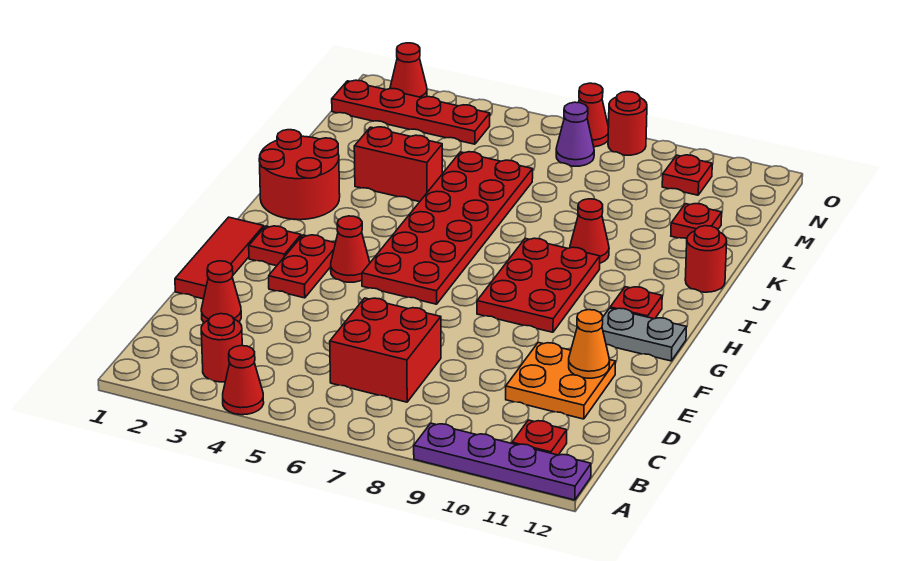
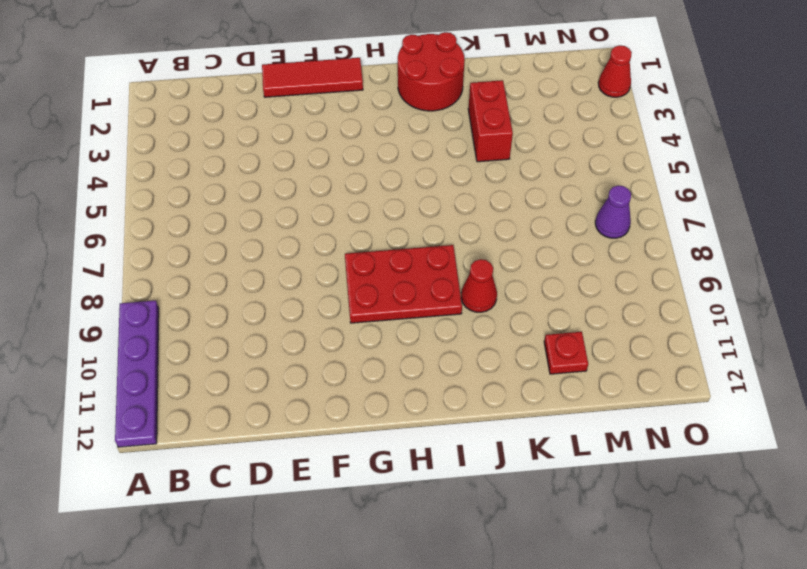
none -> red 1x1 cone [223,346,264,415]
none -> red 1x1 round brick [201,314,242,382]
none -> red 1x1 plate [512,420,567,455]

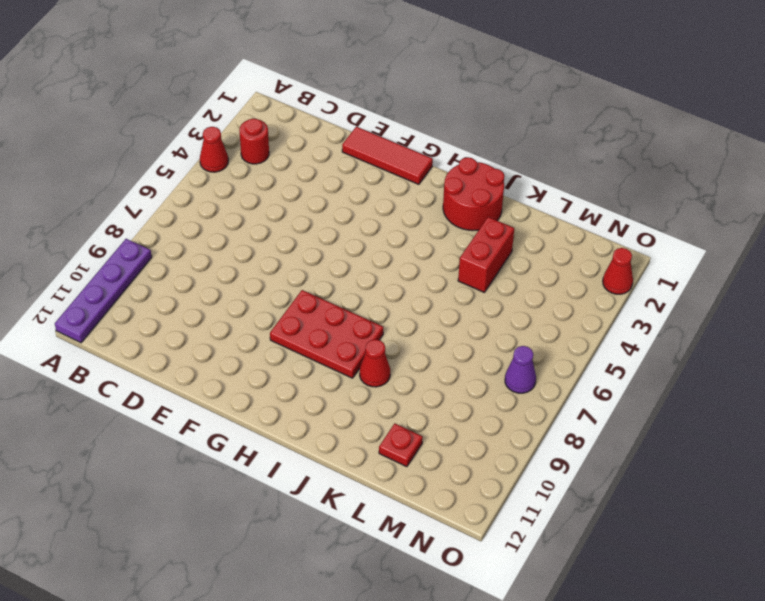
none -> red 1x1 plate [512,420,567,455]
none -> red 2x2 brick [330,298,441,402]
none -> red 1x1 cone [201,261,241,323]

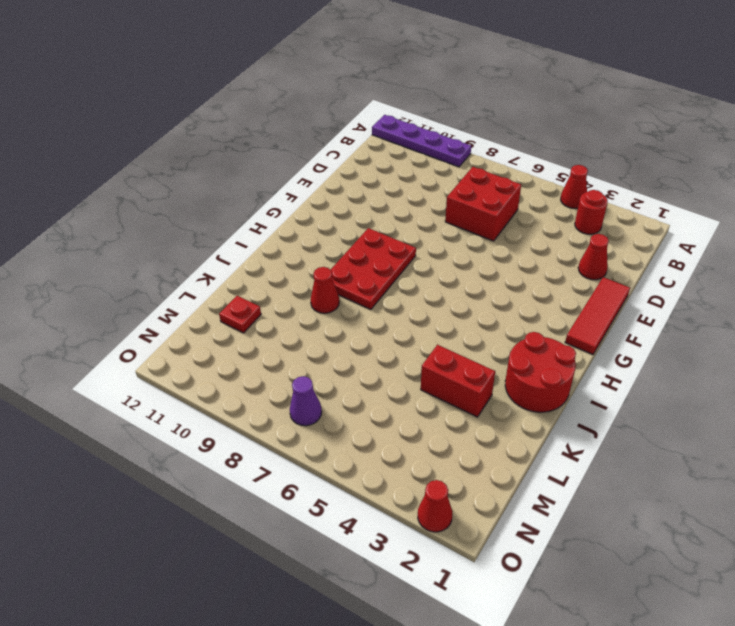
none -> red 1x1 plate [512,420,567,455]
none -> orange 2x2 plate [506,342,616,419]
none -> red 1x2 plate [269,235,335,298]

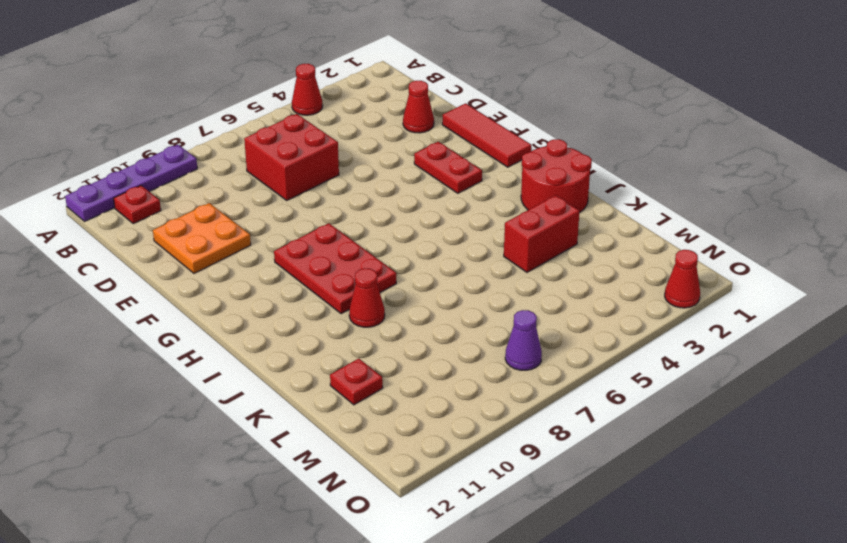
none -> red 1x1 round brick [201,314,242,382]
none -> red 1x1 plate [249,226,301,266]
none -> red 1x1 cone [331,216,370,282]

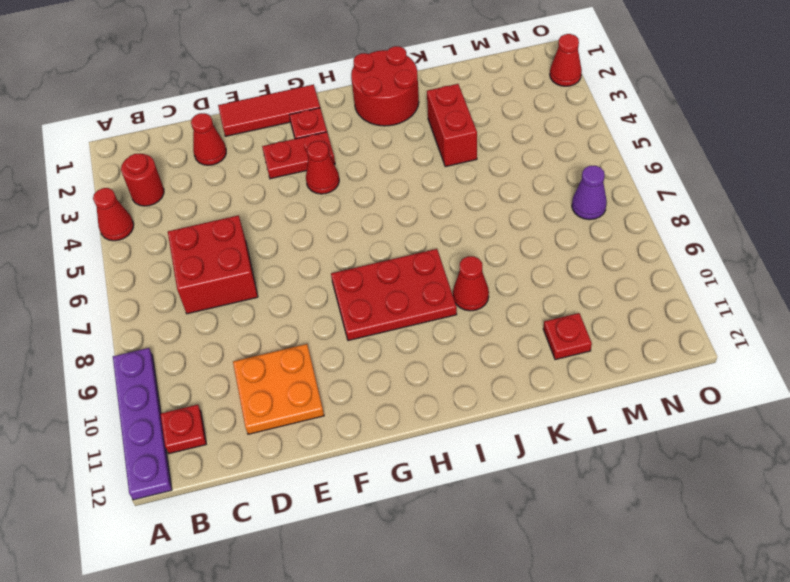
none -> red 2x6 plate [362,152,533,304]
none -> grey 1x2 plate [602,308,686,361]
none -> red 1x1 plate [610,287,662,319]

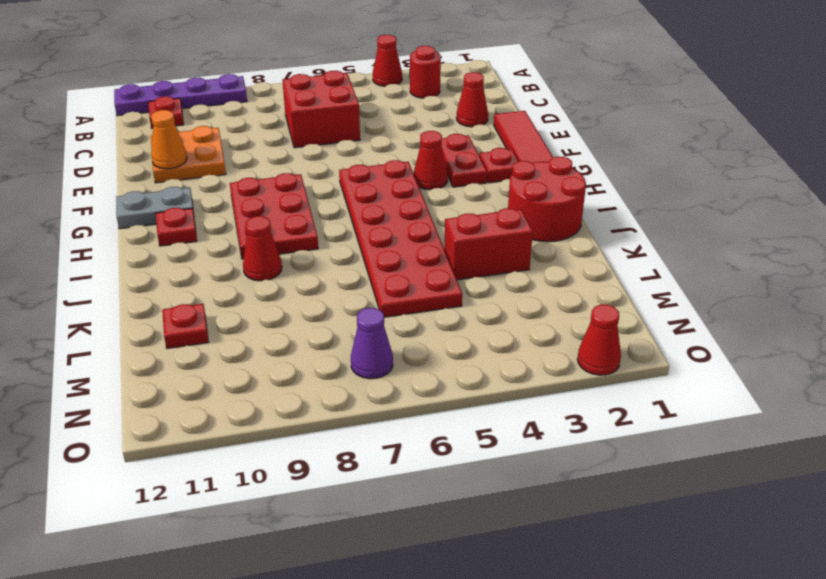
none -> red 1x1 round brick [685,226,727,292]
none -> red 1x4 plate [332,80,490,144]
none -> red 1x1 plate [662,155,712,195]

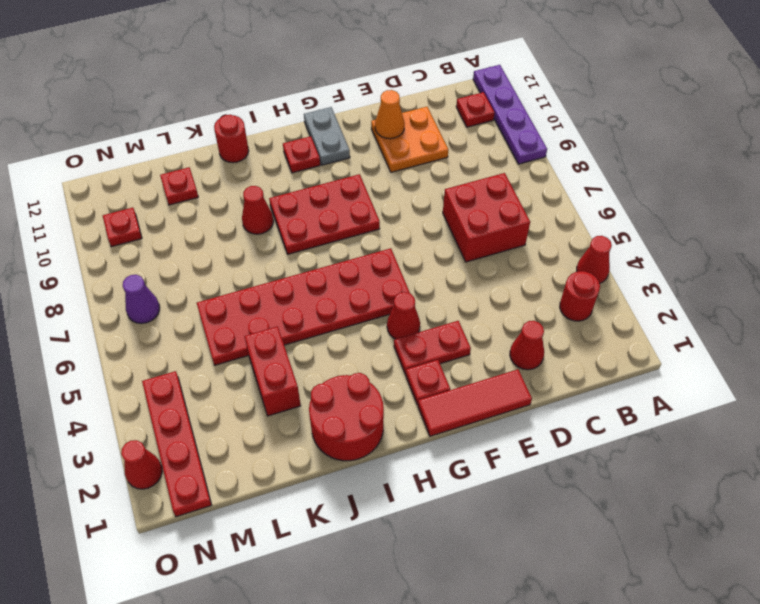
none -> red 1x1 cone [578,83,608,147]
none -> red 1x1 round brick [608,92,647,155]

